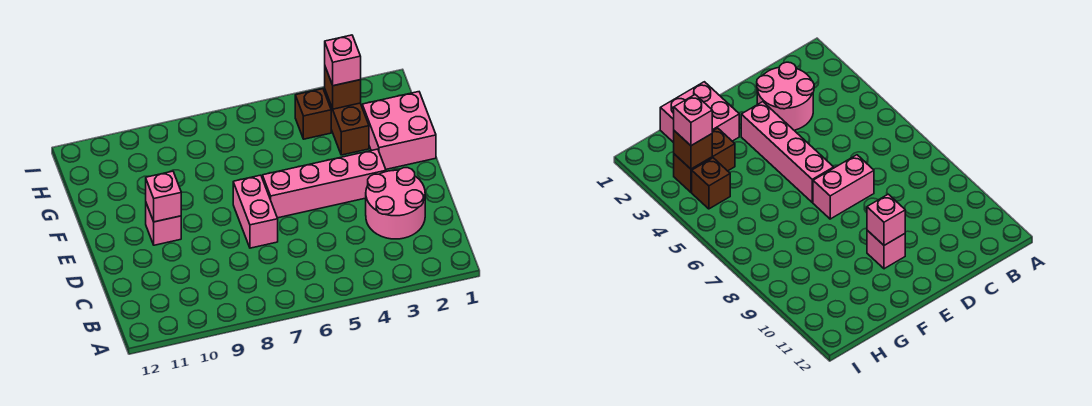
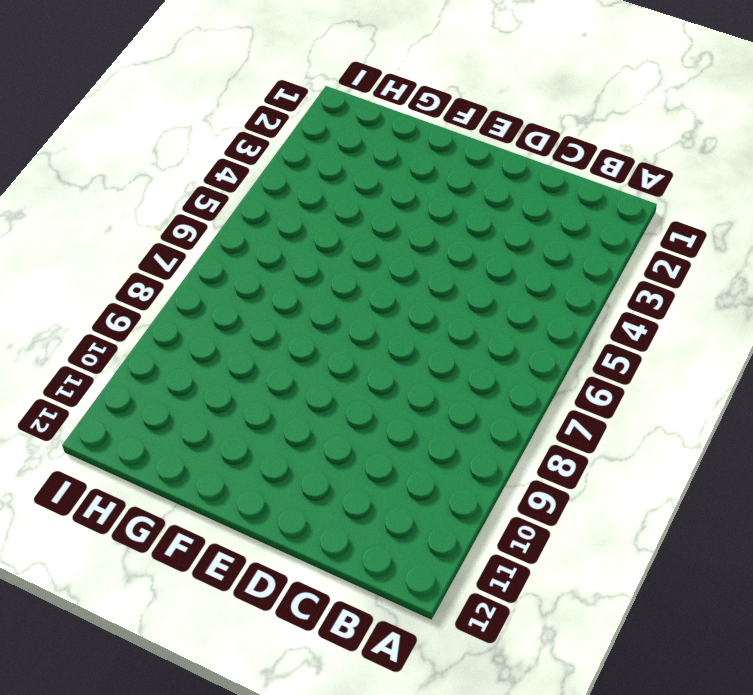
none -> pink 2x2 round brick [366,168,425,239]
none -> pink 1x2 brick [233,175,278,248]

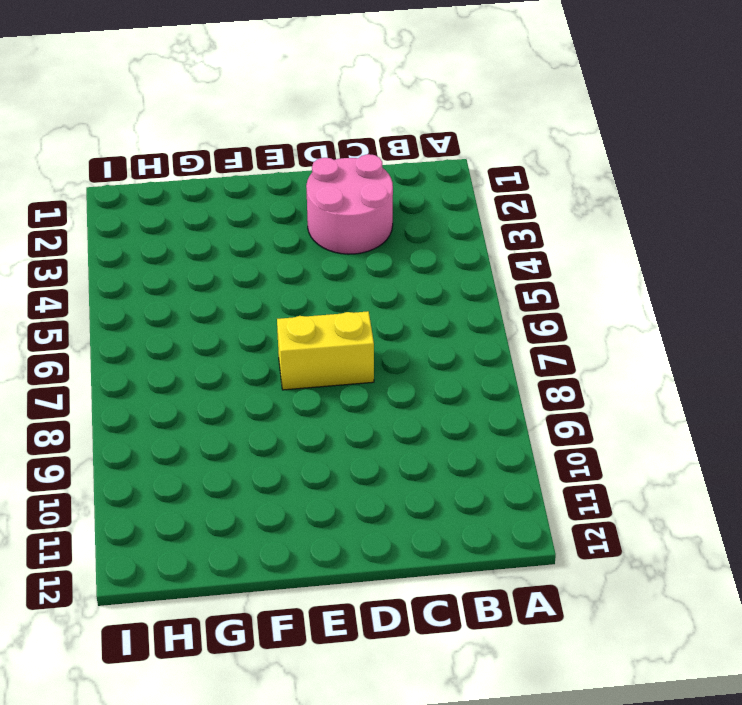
yellow 1x2 brick [277,311,374,390] -> pink 1x2 brick [233,175,278,248]
none -> pink 1x4 brick [262,149,386,218]
none -> pink 1x1 brick [146,204,181,245]

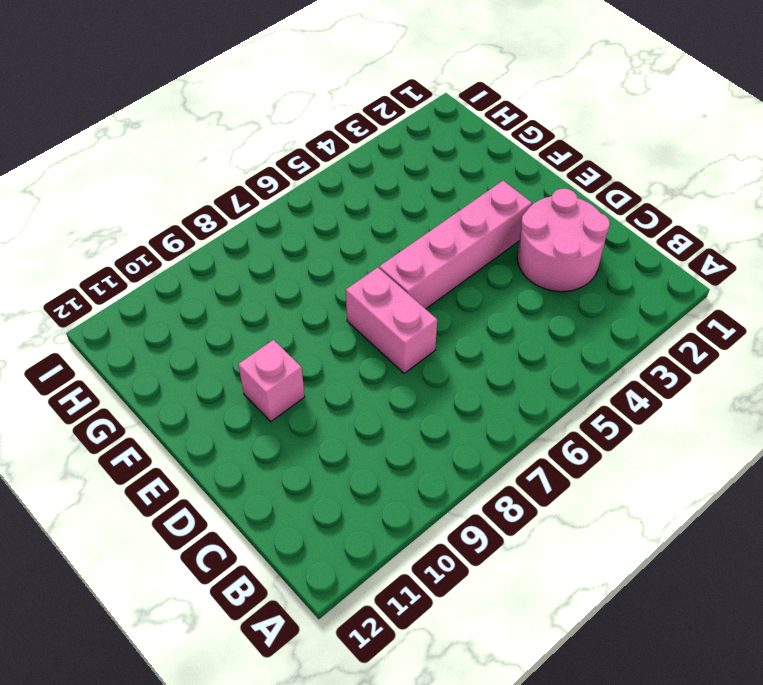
none -> pink 2x2 brick [362,92,436,169]
none -> brown 1x2 brick [325,91,369,155]

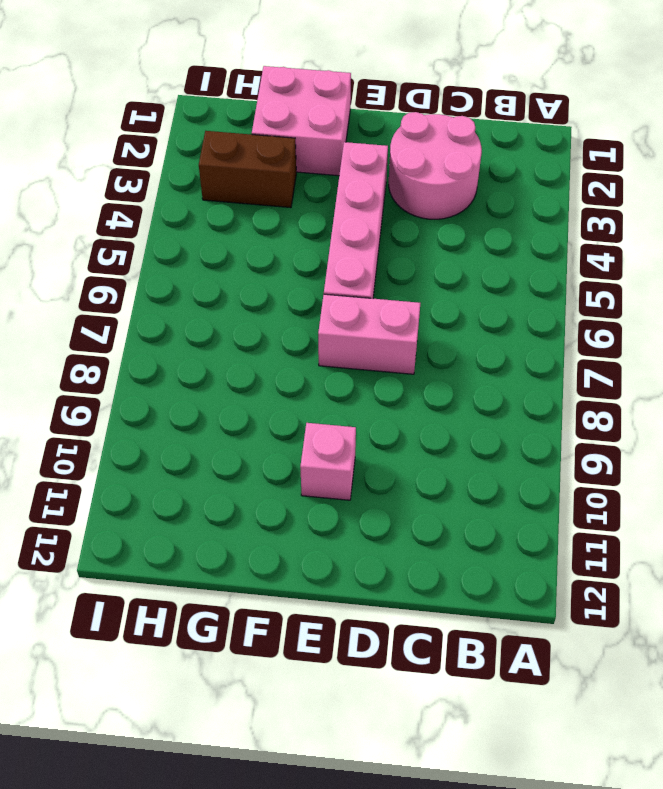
none -> brown 1x1 brick [295,89,331,139]
none -> pink 1x1 brick [146,171,181,222]

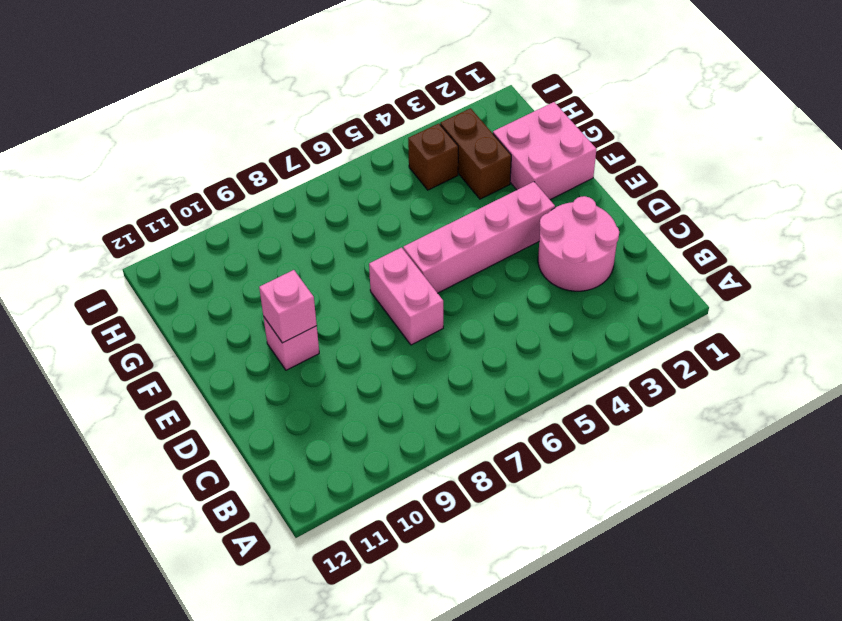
none -> brown 1x1 brick [325,67,361,109]
none -> pink 1x1 brick [325,35,361,86]

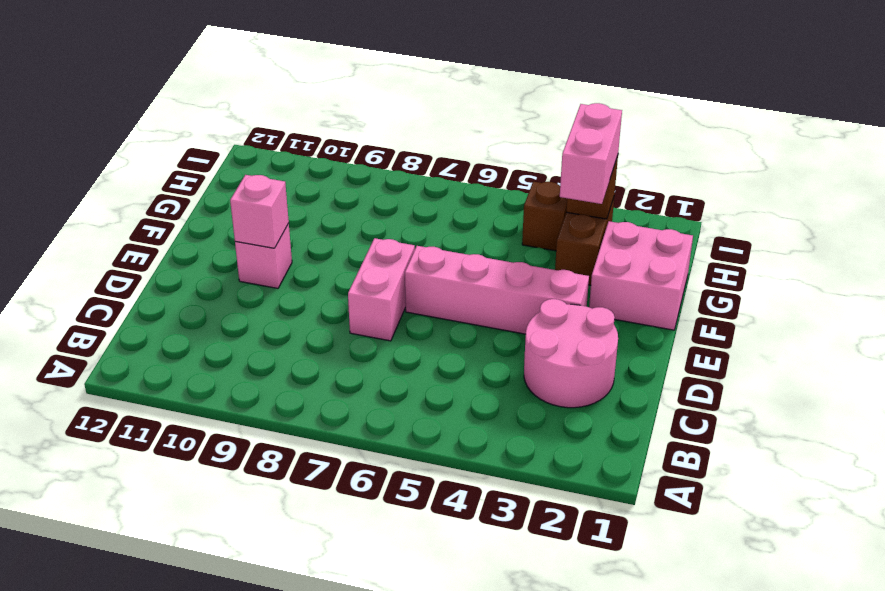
pink 1x2 brick [560,103,622,204] -> pink 1x1 brick [325,35,361,86]

